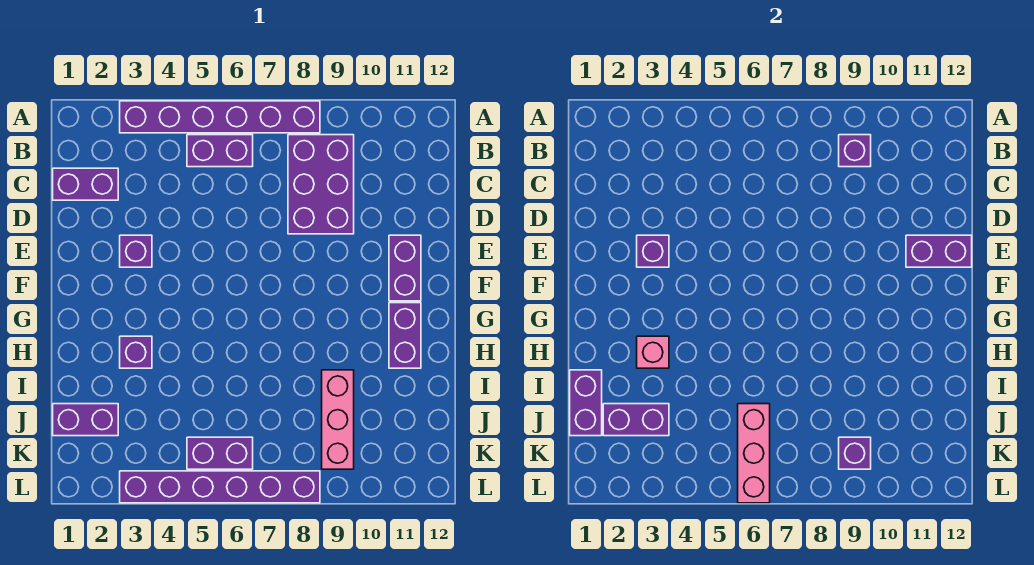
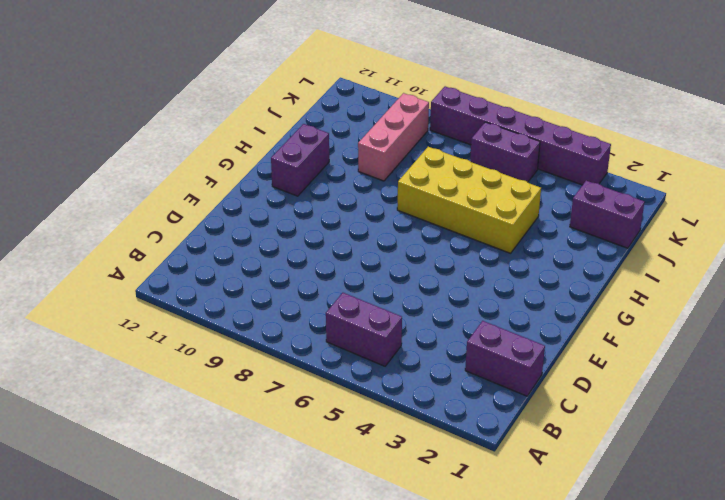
yellow 2x4 brick [397,147,541,253] -> none
none -> purple 1x6 brick [120,101,320,133]
none -> purple 2x3 brick [288,135,354,234]
none -> purple 1x1 brick [120,235,152,267]

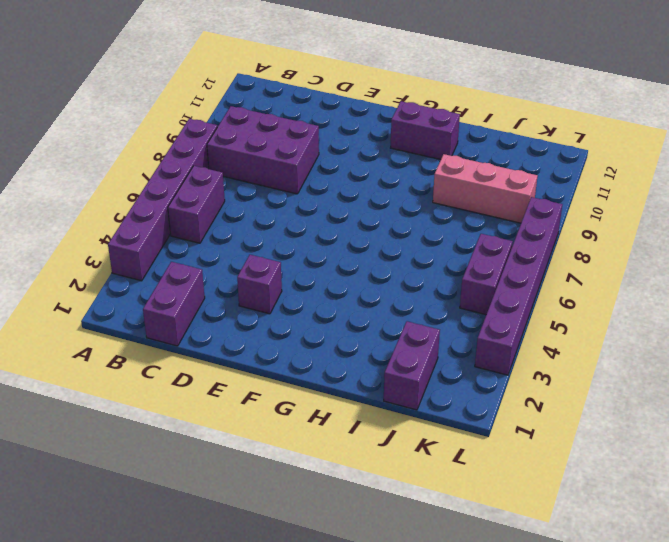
none -> purple 1x2 brick [389,235,421,301]
none -> purple 1x1 brick [120,336,152,368]
none -> purple 1x1 brick [839,135,871,167]

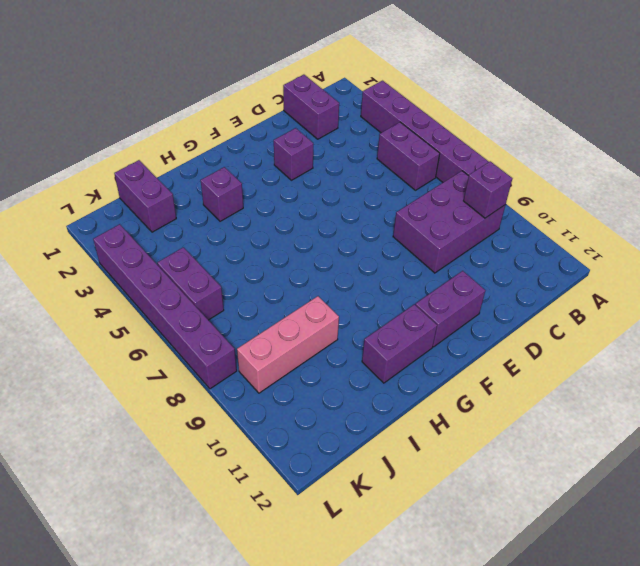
none -> purple 1x1 brick [637,235,669,267]
none -> purple 1x2 brick [906,235,972,267]
none -> pink 1x1 brick [637,336,669,368]

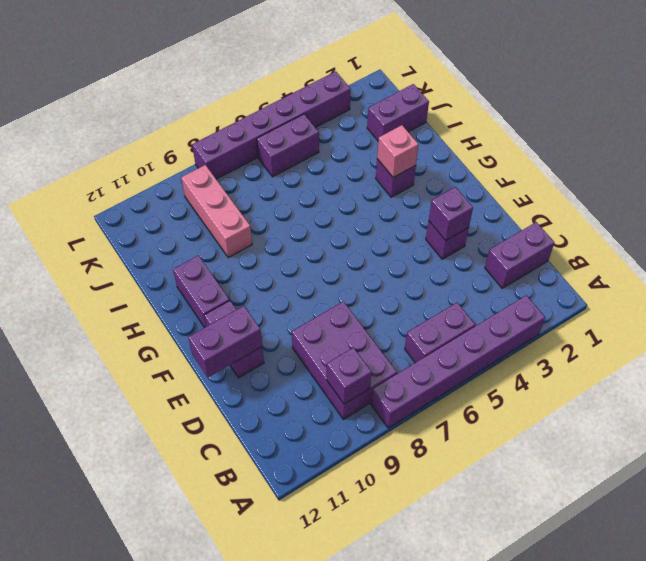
none -> purple 1x2 brick [570,370,602,436]
none -> purple 1x2 brick [603,404,669,436]
none -> pink 1x3 brick [738,404,770,503]

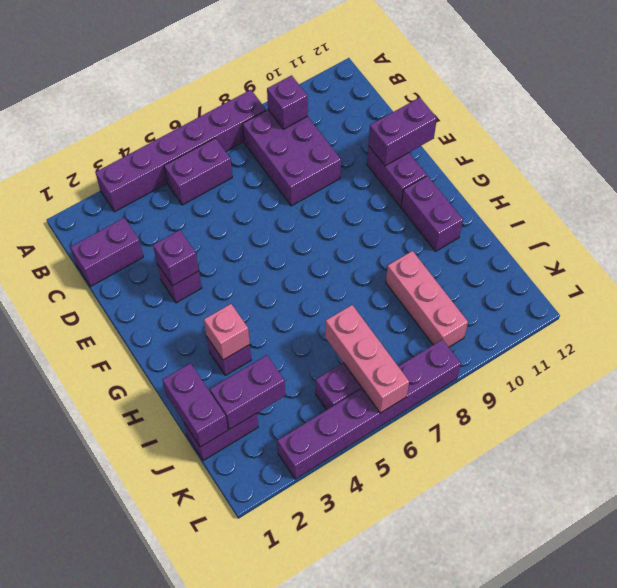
none -> purple 1x1 brick [839,437,871,469]

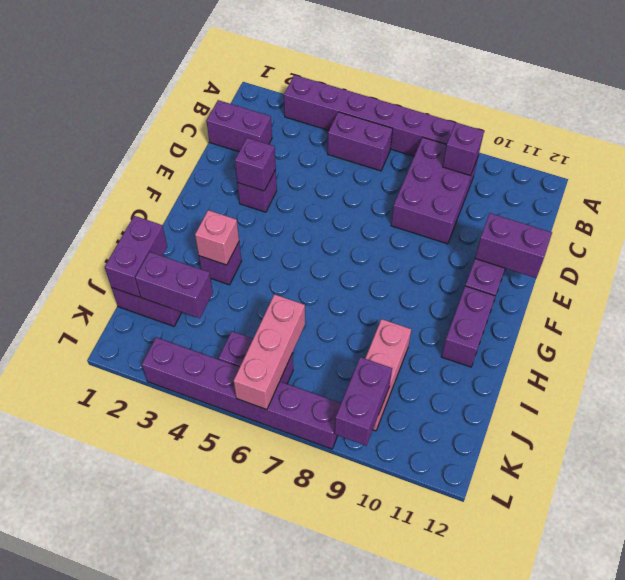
purple 1x2 brick [335,357,392,446] -> purple 1x1 brick [839,437,871,469]

